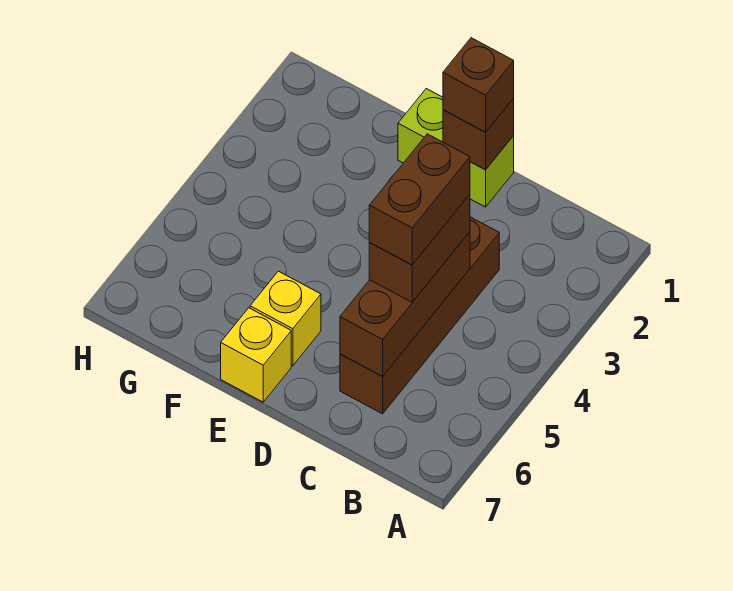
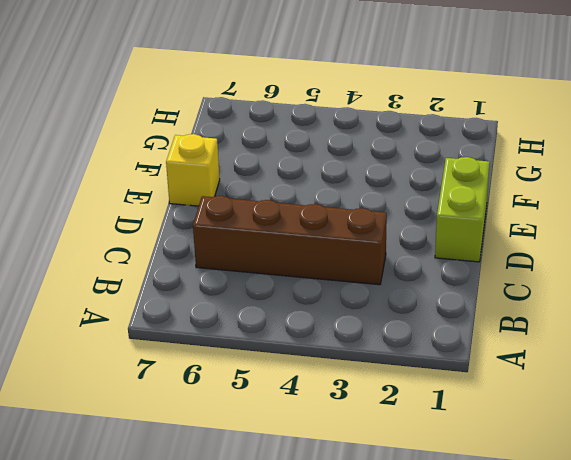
none -> yellow 1x1 brick [250,271,321,366]
none -> brown 1x3 brick [340,232,470,376]

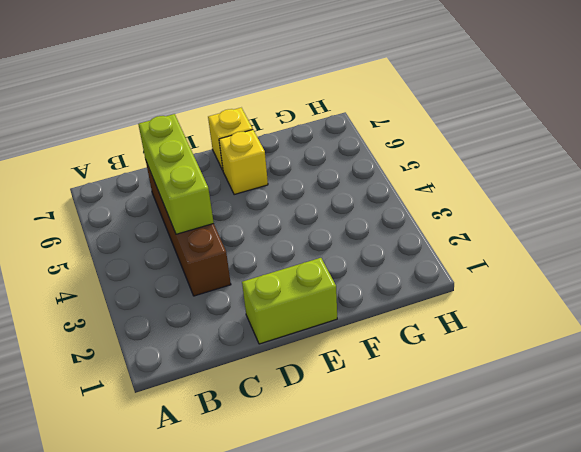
lime 1x3 brick [138,114,214,234] -> brown 1x3 brick [340,232,470,376]
none -> brown 1x1 brick [443,98,514,170]
none -> brown 1x2 brick [369,194,470,302]

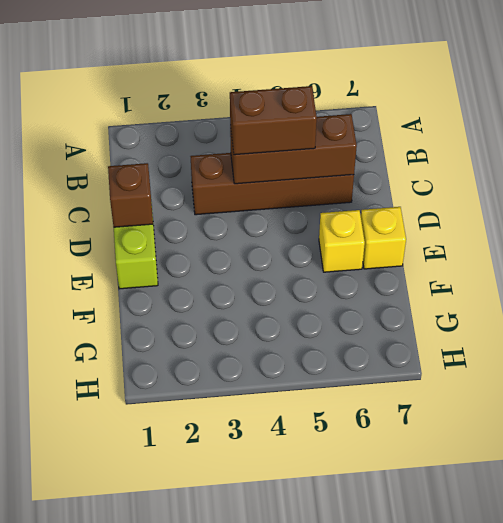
none -> brown 1x1 brick [443,38,514,132]
none -> brown 1x2 brick [369,134,470,265]

